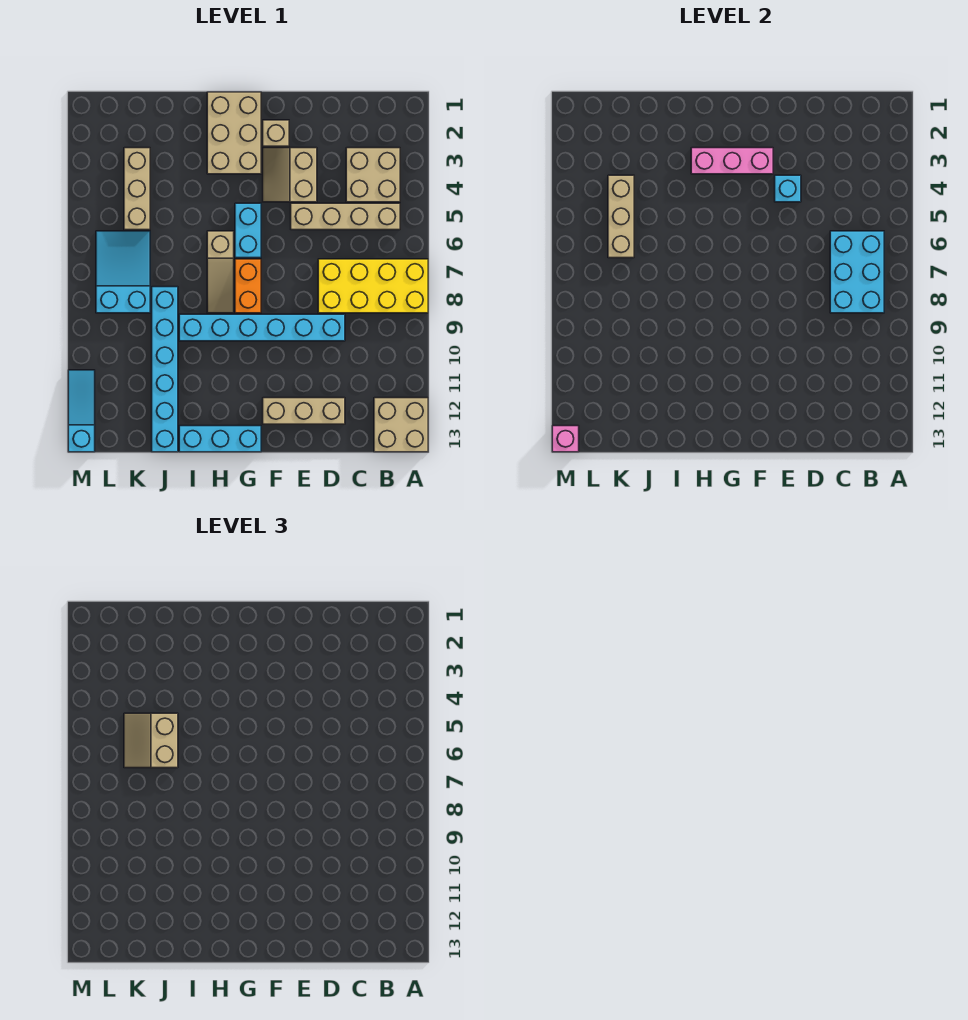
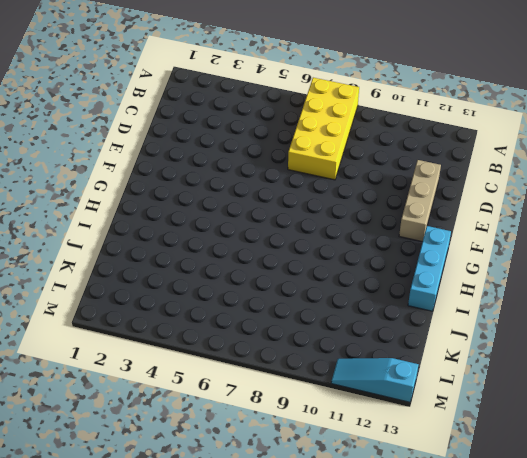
none -> tan 2x2 brick [374,398,428,452]
none -> tan 2x2 brick [346,148,400,202]
none -> tan 1x4 brick [291,203,400,230]

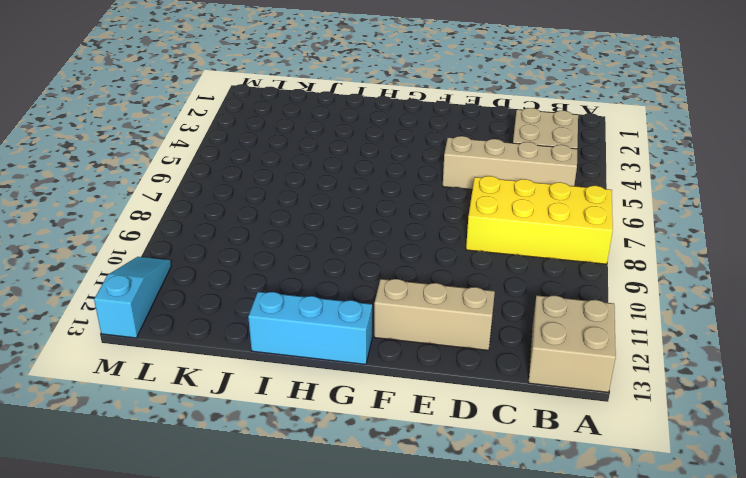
none -> cyan 1x6 brick [179,314,345,341]
none -> tan 2x2 slope [263,148,317,202]
none -> tan 1x1 brick [263,120,289,146]

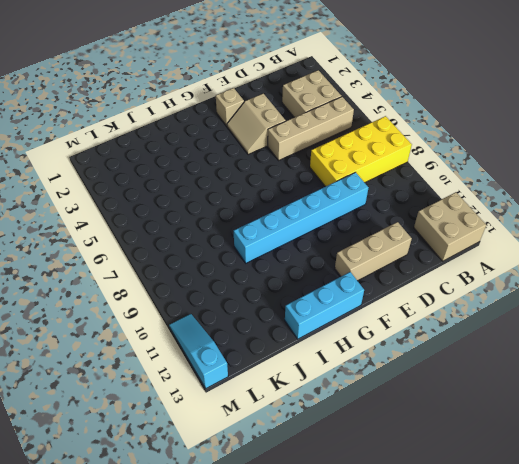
none -> tan 2x3 brick [207,92,261,174]
none -> cyan 1x2 brick [235,203,261,258]
none -> orange 1x2 brick [235,259,261,313]

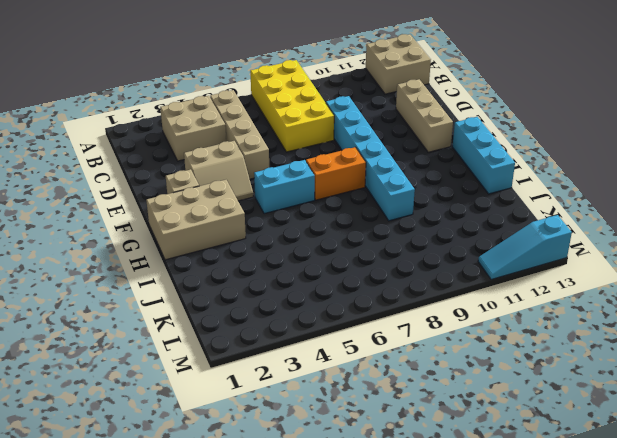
none -> tan 1x3 slope [207,231,234,313]
none -> cyan 1x6 brick [152,287,178,452]
none -> tan 1x3 brick [124,148,150,230]

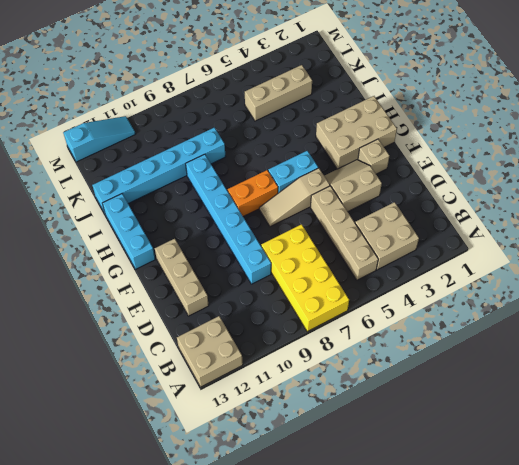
tan 1x3 slope [259,168,330,227] -> tan 1x3 slope moved to [207,231,234,313]
none -> cyan 2x3 slope [96,231,150,313]
none -> cyan 2x3 brick [830,231,884,313]
none -> cyan 1x1 brick [775,175,801,202]

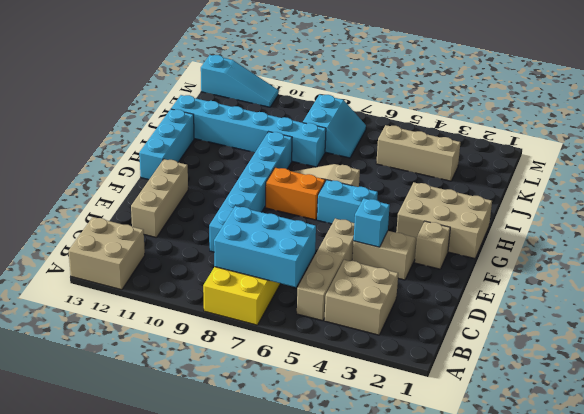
cyan 2x2 slope [303,95,366,158] -> cyan 2x3 slope [96,231,150,313]
none -> pink 1x3 brick [691,148,773,174]
none -> tan 1x3 brick [608,175,634,258]
none -> pink 1x1 brick [552,426,579,452]

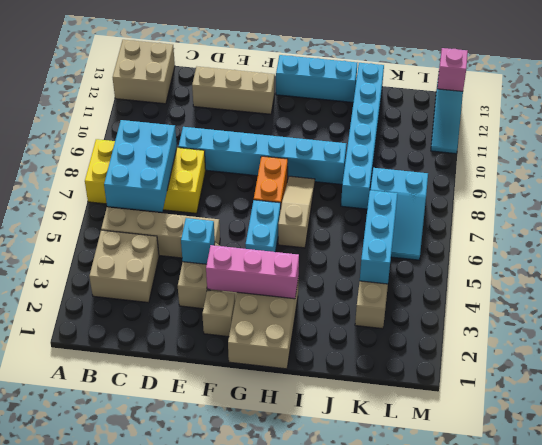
cyan 1x3 brick [360,190,397,284] -> tan 1x3 brick [608,175,634,258]
none -> tan 2x2 slope [124,713,178,768]

